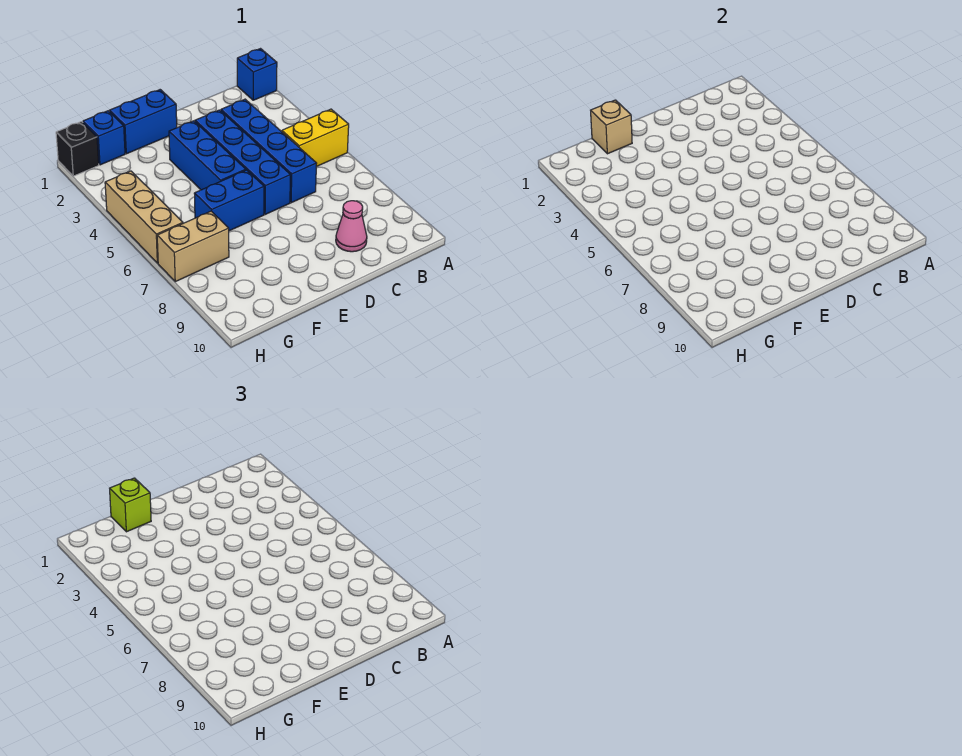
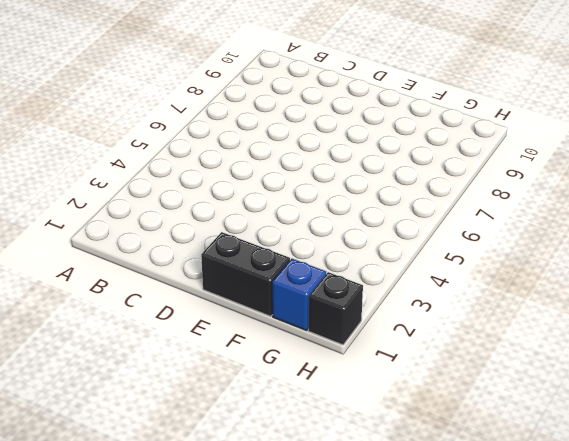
black 1x2 brick [201,232,290,316] -> blue 1x2 brick [110,90,177,154]
none -> blue 1x1 brick [237,49,277,100]
none -> yellow 1x2 brick [282,109,349,167]
none -> blue 1x4 brick [221,99,317,203]

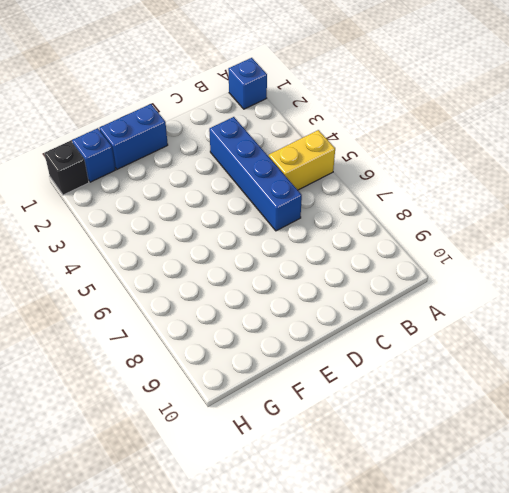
none -> pink 1x1 cone [336,201,367,252]
none -> blue 1x4 brick [195,110,291,215]
none -> blue 1x3 brick [169,121,246,190]

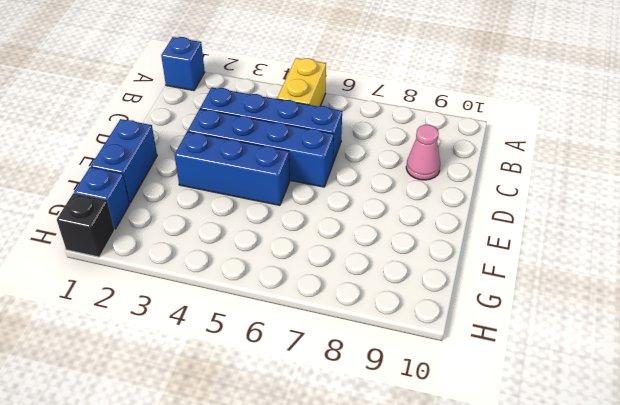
none -> blue 1x2 brick [194,170,264,231]
none -> tan 1x2 brick [157,211,229,282]
none -> tan 1x3 brick [105,171,183,263]

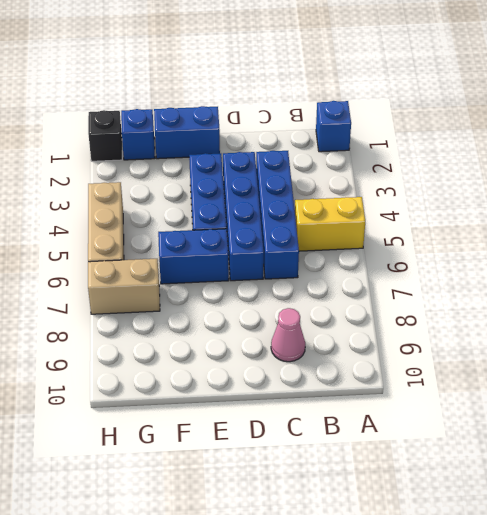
none -> tan 1x1 brick [591,100,632,154]
none -> lime 1x1 brick [110,478,151,532]

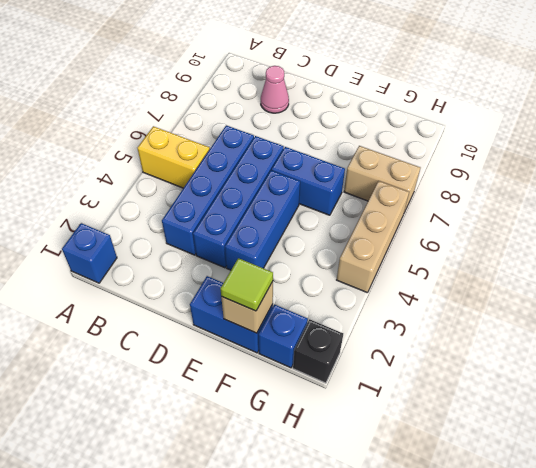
lime 1x1 tile [221,258,273,311] -> lime 1x1 brick [110,478,151,532]

